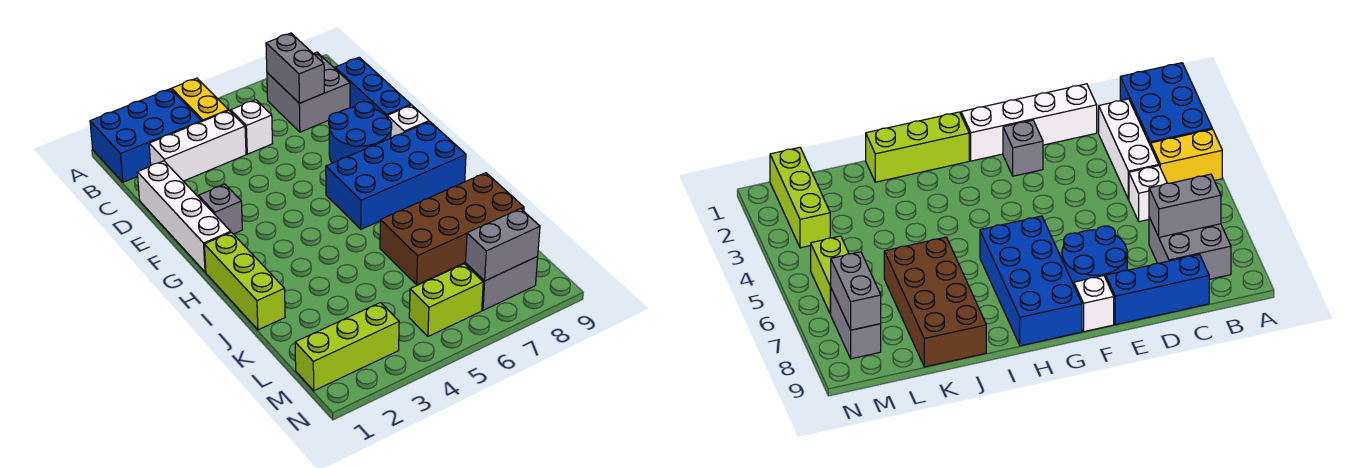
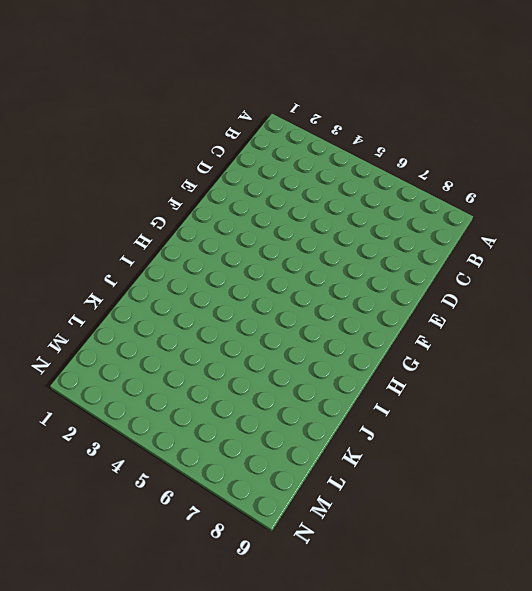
none -> blue 2x3 brick [90,89,202,182]
none -> yellow 1x2 brick [172,78,229,121]
none -> grey 2x2 brick [267,52,350,132]

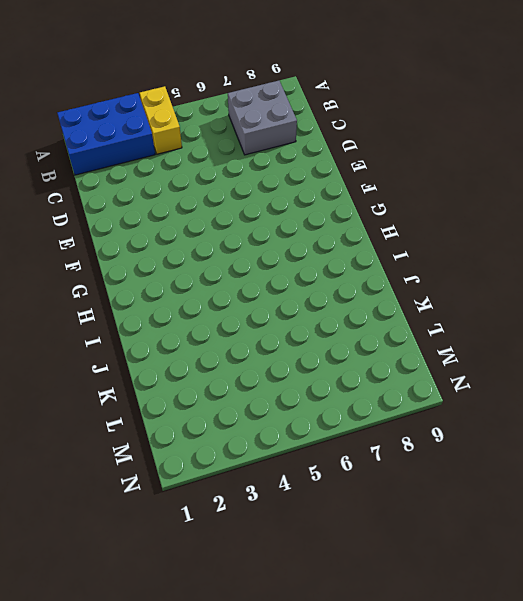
none -> white 1x3 brick [149,111,246,181]
none -> white 1x1 brick [231,100,273,154]
none -> blue 1x3 brick [335,57,411,117]

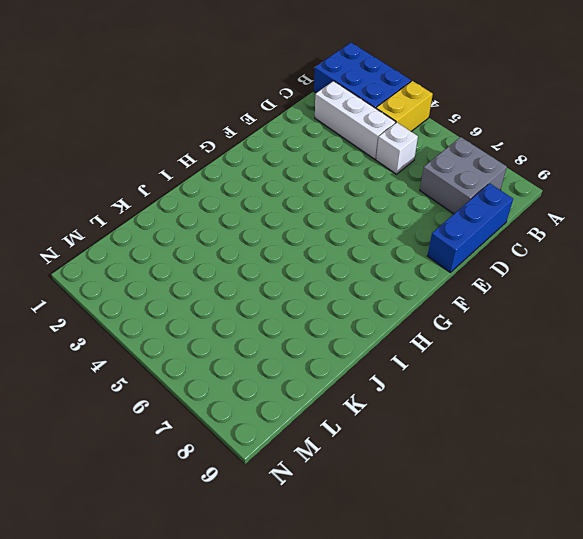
none -> white 1x4 brick [137,161,231,272]
none -> blue 2x2 round brick [329,101,392,163]
none -> grey 1x1 brick [199,184,242,234]

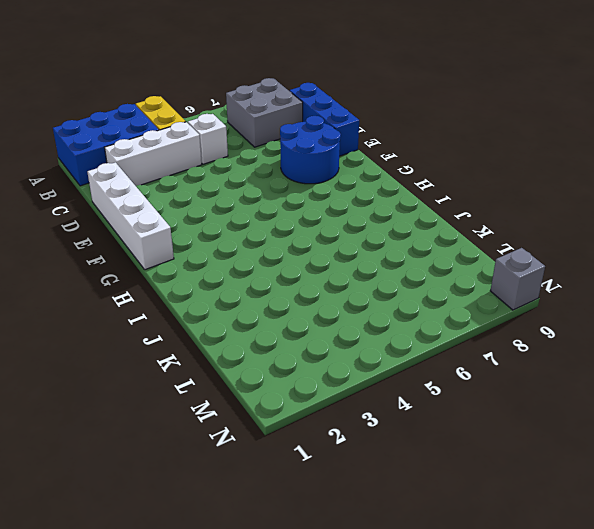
grey 1x1 brick [490,248,545,310] -> grey 1x1 brick moved to [199,184,242,234]
none -> white 1x1 brick [387,105,429,138]
none -> blue 2x4 brick [326,122,466,229]
none -> lime 1x3 brick [204,232,285,330]

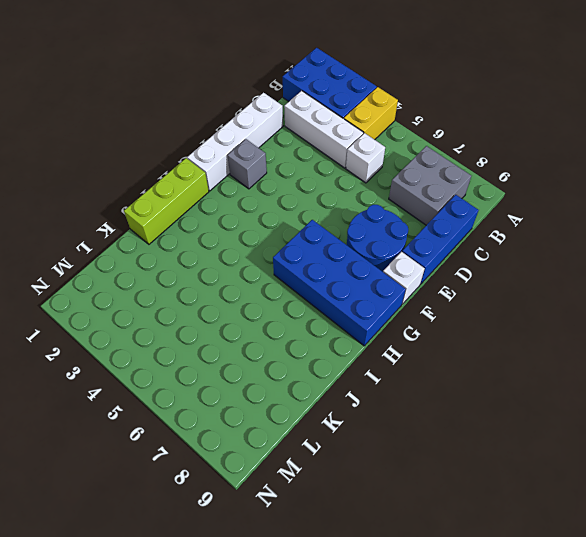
none -> brown 2x4 brick [380,173,524,285]
none -> lime 1x3 brick [295,303,399,391]
none -> lime 1x2 brick [409,264,483,336]

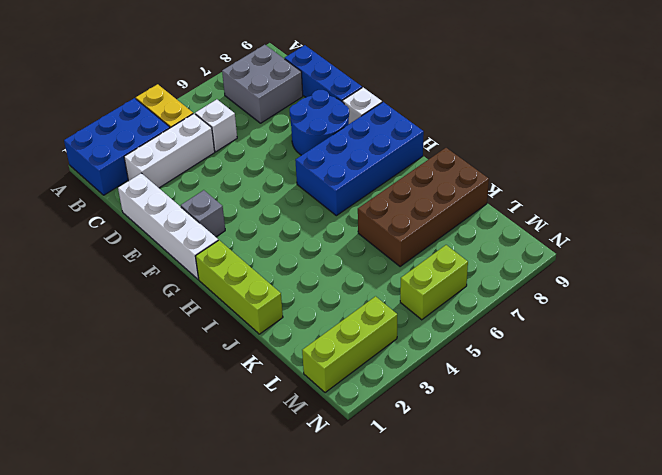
none -> grey 1x2 brick [466,257,538,310]
none -> grey 1x2 brick [266,33,324,103]
none -> grey 1x2 brick [466,209,540,281]

